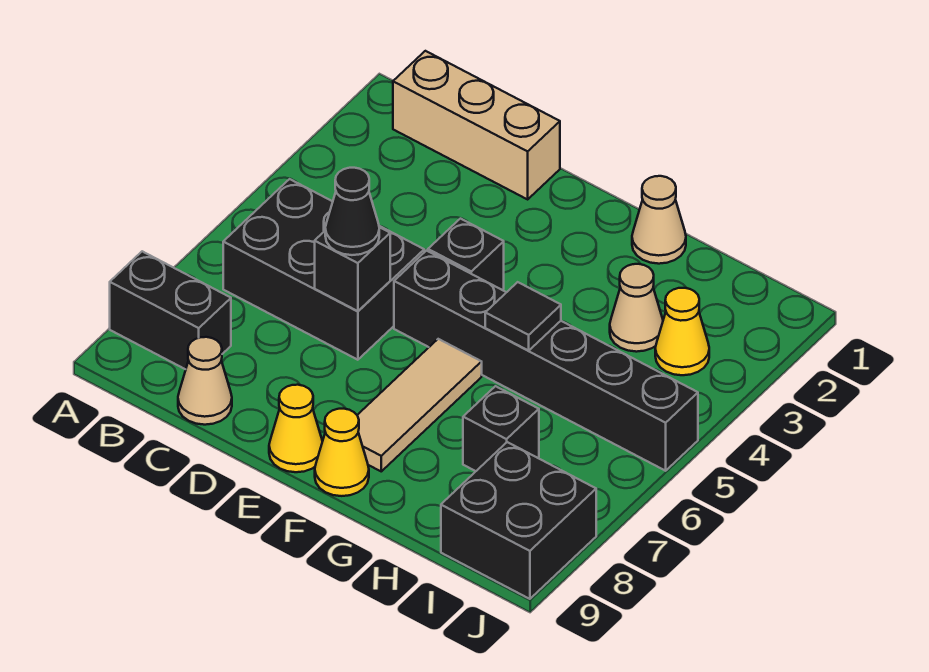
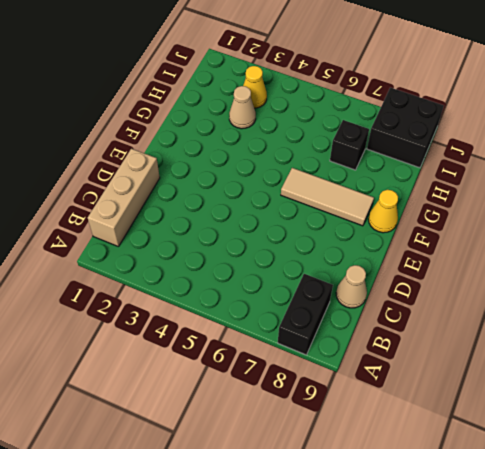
none -> black 2x3 brick [223,179,424,360]
none -> black 1x1 brick [428,218,504,290]
none -> black 1x6 brick [394,250,698,471]

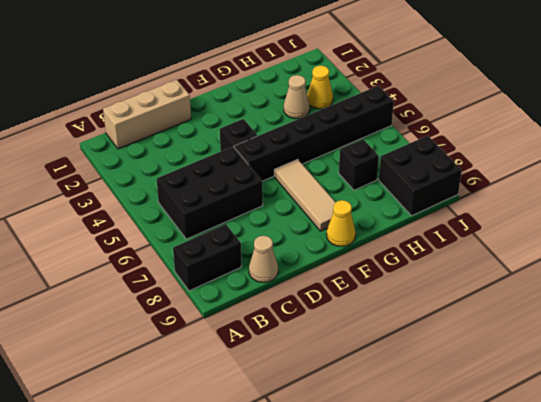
none -> yellow 1x1 cone [269,385,322,472]
none -> tan 1x1 cone [632,176,686,264]
none -> black 1x1 brick [315,227,390,311]

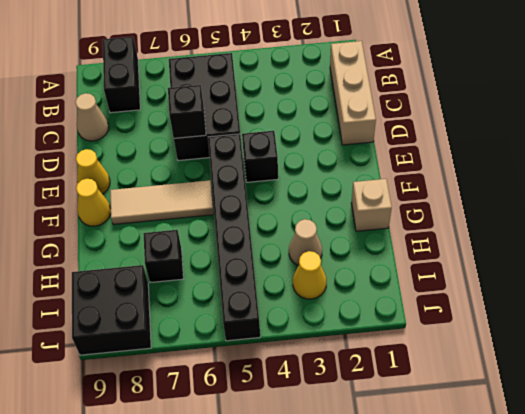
tan 1x1 brick [351,179,392,231] -> tan 1x1 cone [632,176,686,264]
none -> black 1x1 tile [485,282,561,351]
none -> black 1x1 cone [325,168,379,255]

